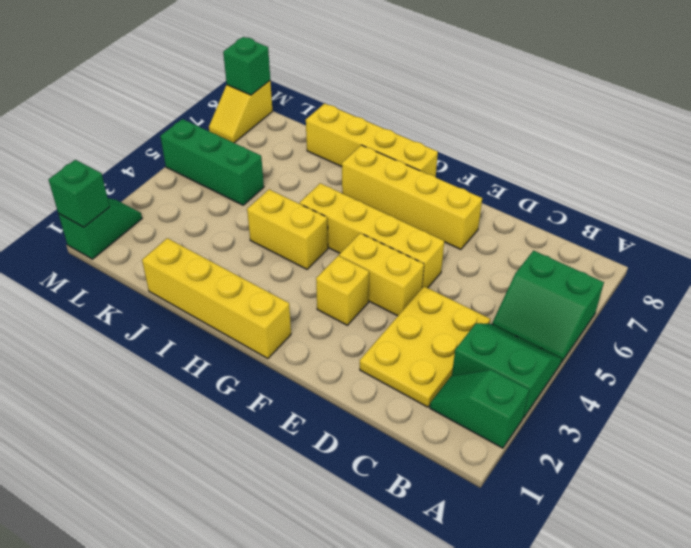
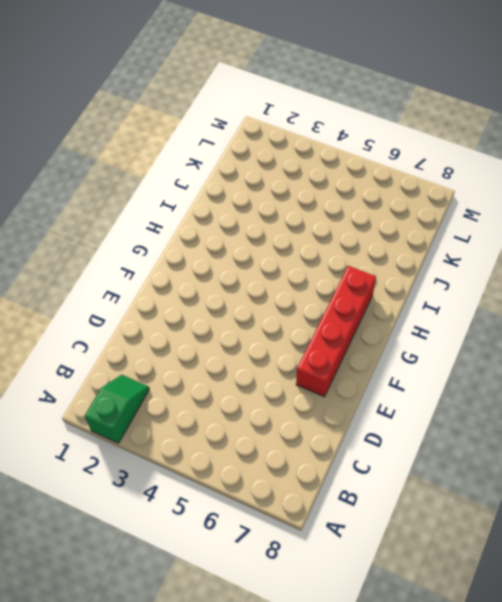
red 1x4 brick [296,266,376,397] -> yellow 1x4 brick [342,145,482,249]
none -> green 2x2 slope [452,323,562,418]
none -> green 2x2 slope [492,251,604,363]
none -> yellow 2x3 plate [360,286,490,407]

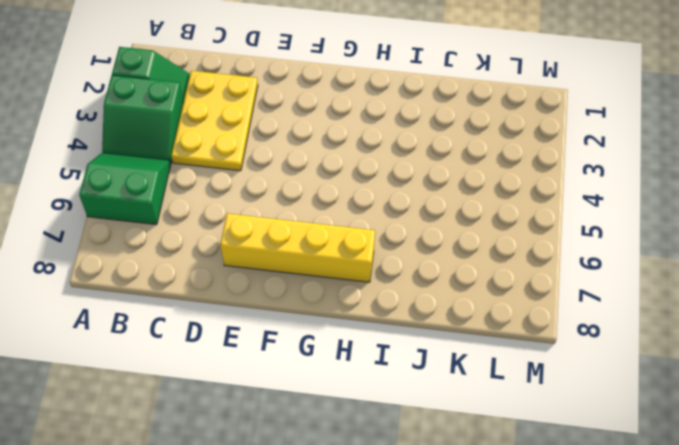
none -> yellow 1x2 brick [339,233,424,316]
none -> yellow 1x4 brick [300,183,444,288]
none -> yellow 1x1 brick [316,256,369,325]

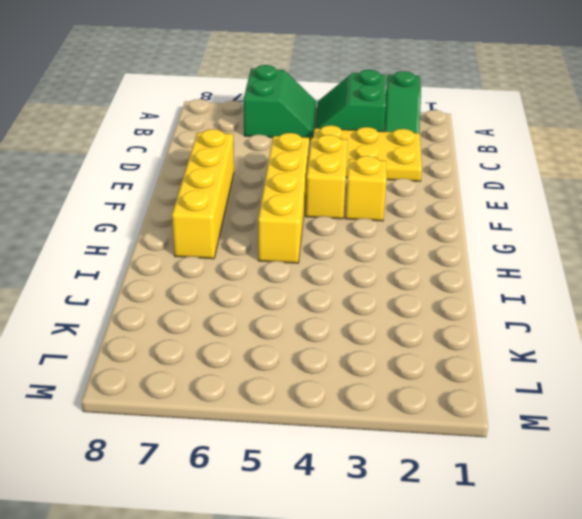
none -> yellow 1x4 brick [142,238,291,359]
none -> yellow 1x4 brick [306,103,438,177]
none -> yellow 1x2 brick [247,189,328,269]

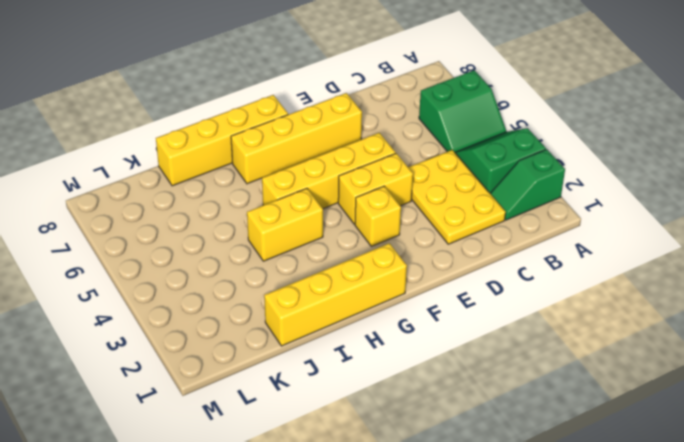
none -> green 1x3 brick [161,119,264,205]
none -> green 1x2 slope [59,198,142,259]
none -> yellow 1x2 slope [209,81,273,143]

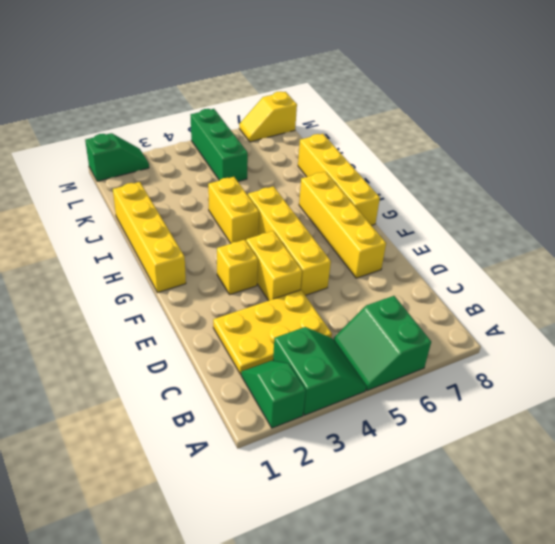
none -> green 1x1 brick [49,160,110,227]
none -> green 1x1 brick [223,37,270,95]

